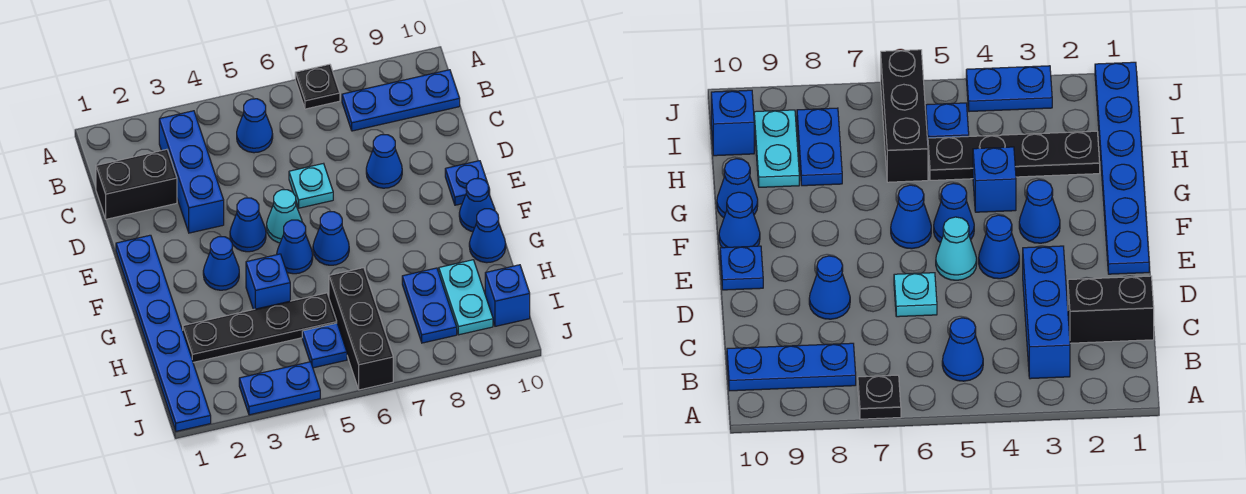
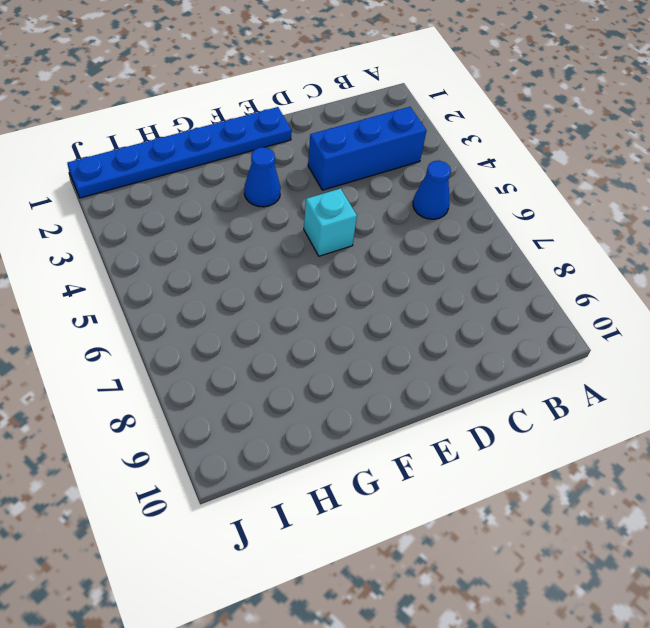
cyan 1x1 brick [304,188,357,256] -> cyan 1x1 cone [267,190,302,243]
none -> black 1x1 plate [295,64,340,109]
none -> blue 1x3 plate [342,70,460,131]
none -> black 1x2 brick [96,149,177,219]

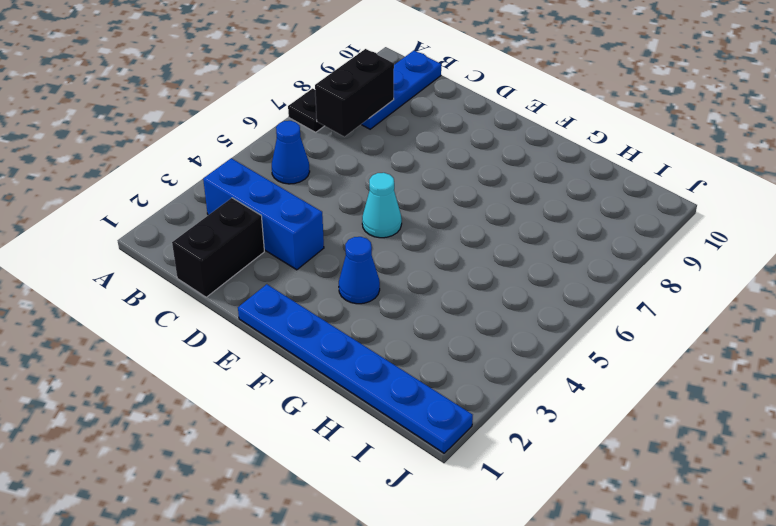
black 1x2 brick [315,49,394,137] -> none
none -> cyan 1x1 plate [289,163,333,208]
none -> blue 1x1 cone [366,135,402,188]
none -> blue 1x1 cone [230,198,266,252]

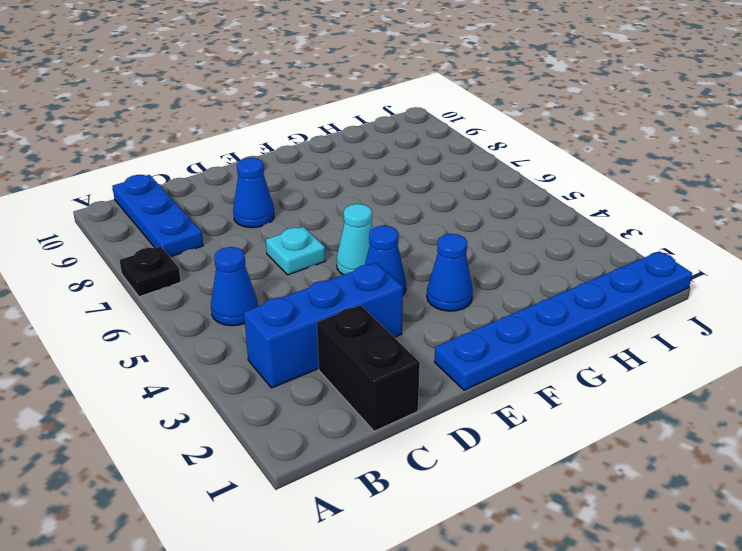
none -> blue 1x1 plate [445,161,490,205]
none -> blue 1x1 cone [277,220,313,274]
none -> blue 1x1 cone [313,212,349,265]

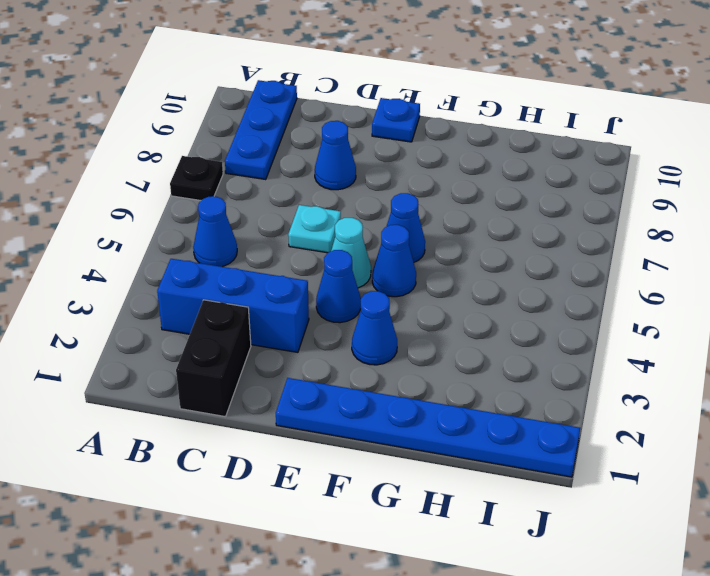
none -> blue 1x1 cone [459,179,495,232]
none -> blue 1x1 brick [246,254,290,309]
none -> blue 1x1 cone [469,209,506,263]

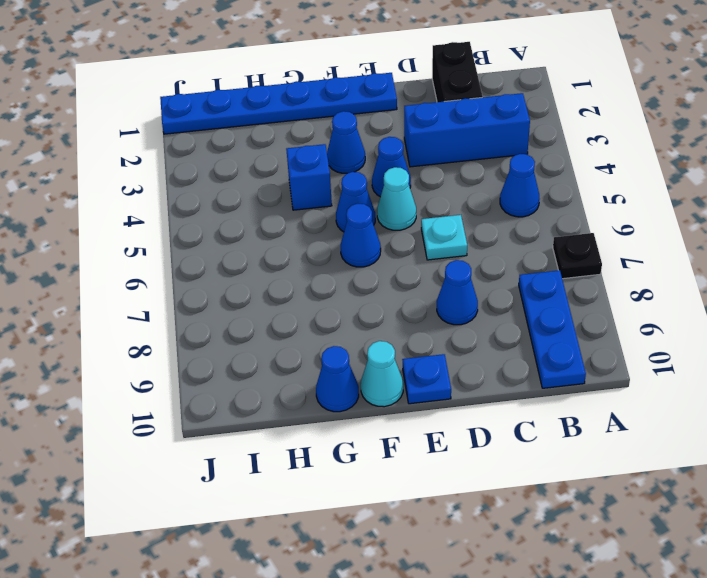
cyan 1x1 cone [361,341,403,407] -> blue 1x1 cone [459,179,495,232]
none -> black 1x4 plate [183,293,337,362]
none -> black 1x3 brick [329,268,393,390]
none -> blue 1x2 plate [402,268,457,343]

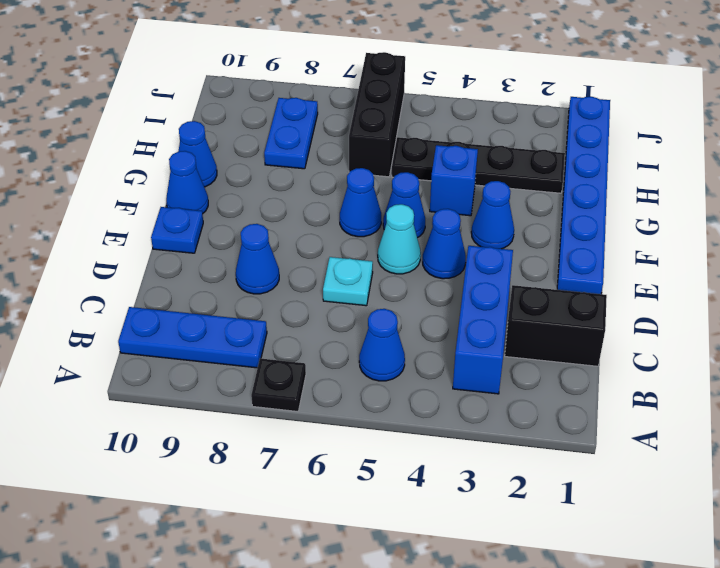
none -> cyan 1x2 plate [439,260,493,335]
none -> blue 1x1 plate [302,323,347,368]
none -> blue 1x1 brick [485,265,530,326]

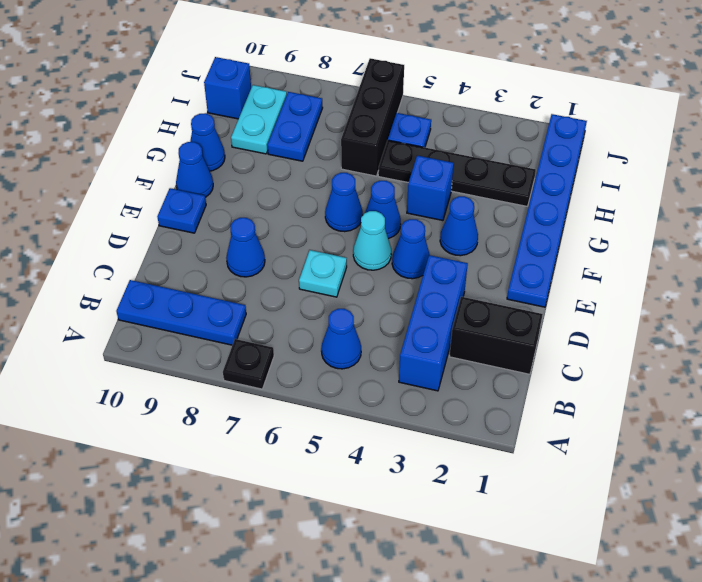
none -> blue 1x2 plate [239,362,320,415]

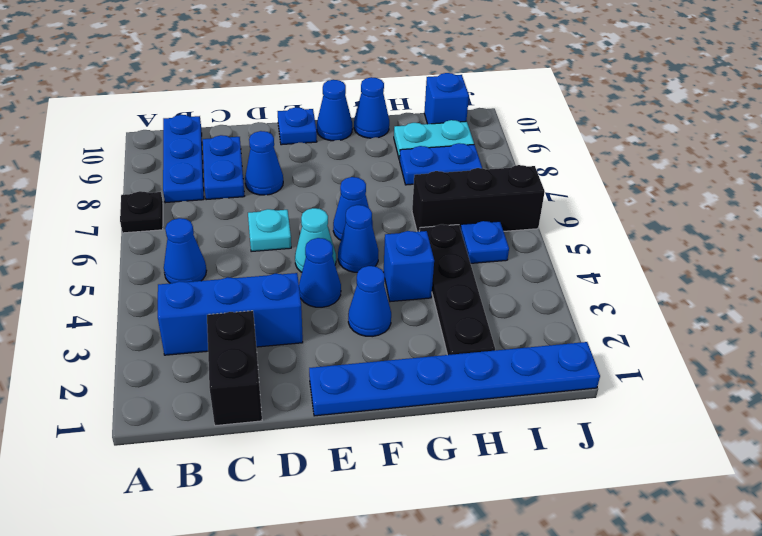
blue 1x2 plate [203,135,244,200] -> blue 1x2 plate moved to [239,362,320,415]

